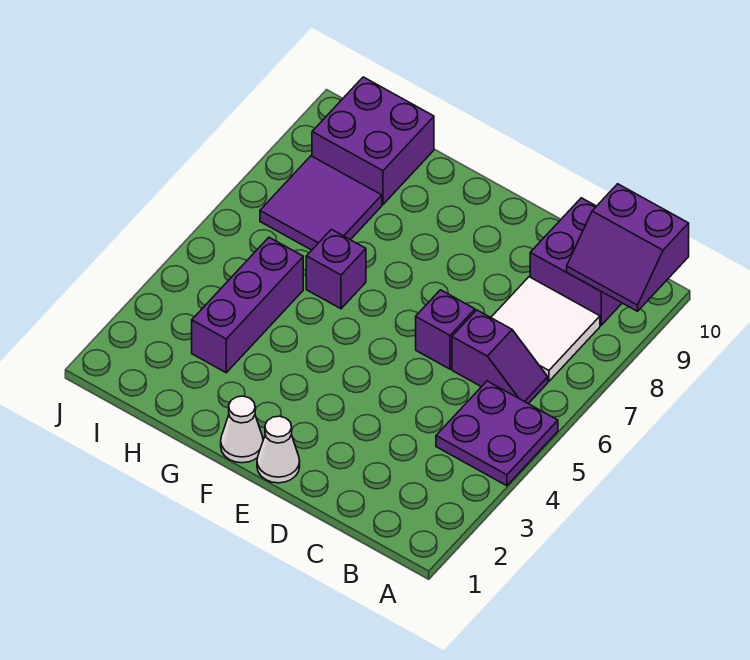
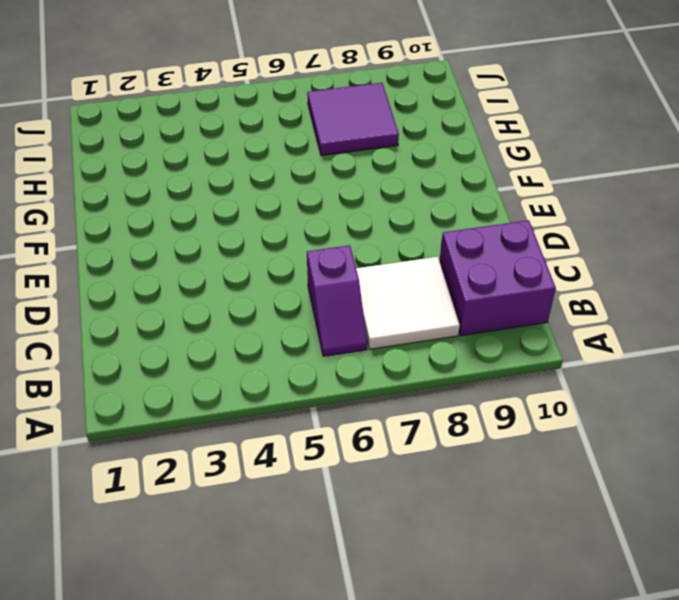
none -> purple 2x2 plate [436,381,558,486]
none -> purple 1x1 brick [416,290,475,369]
none -> white 1x1 cone [257,416,300,483]

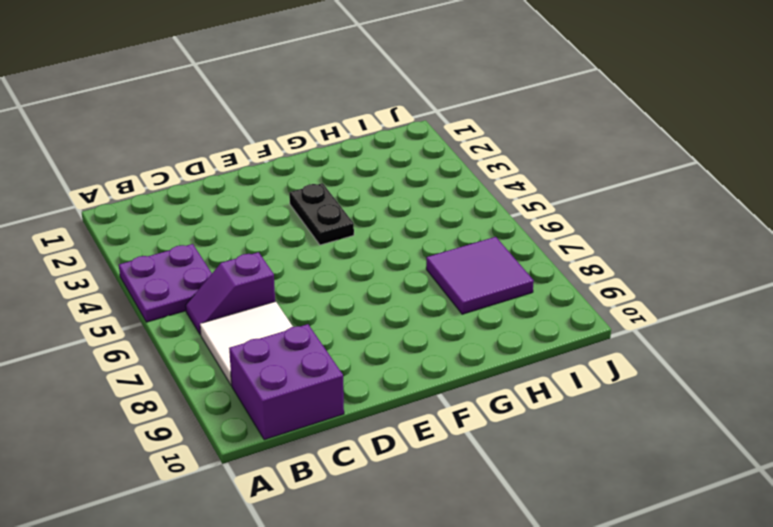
black 1x2 plate [289,183,354,245] -> none
none -> purple 1x1 brick [416,290,475,369]
none -> white 1x1 cone [257,416,300,483]
none -> white 1x1 cone [221,396,263,463]

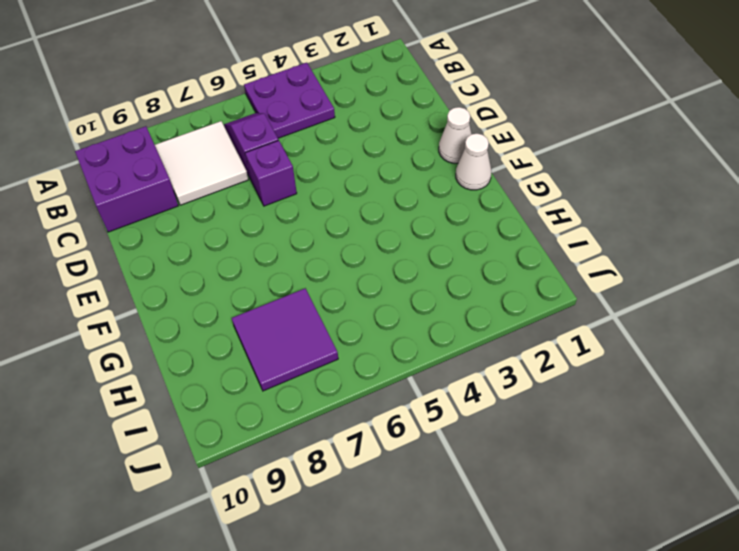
none -> purple 1x1 brick [306,229,366,309]
none -> purple 1x3 brick [192,237,303,373]
none -> purple 2x2 brick [312,77,434,204]

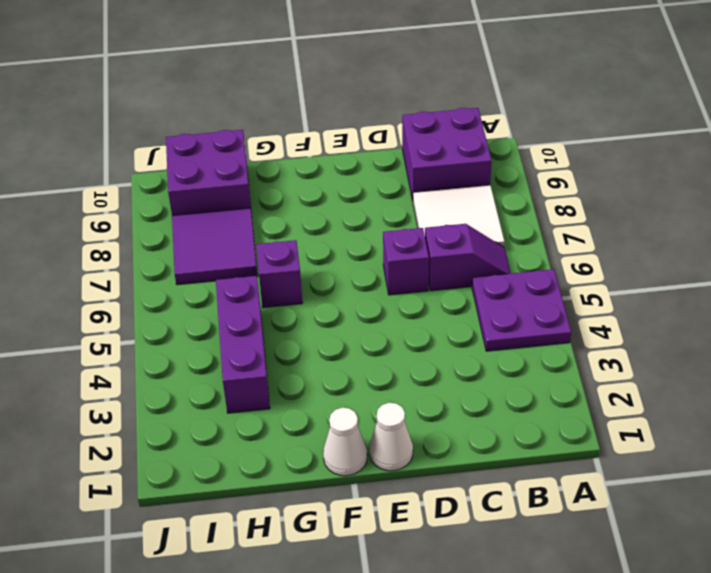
none -> purple 2x2 slope [567,184,689,311]

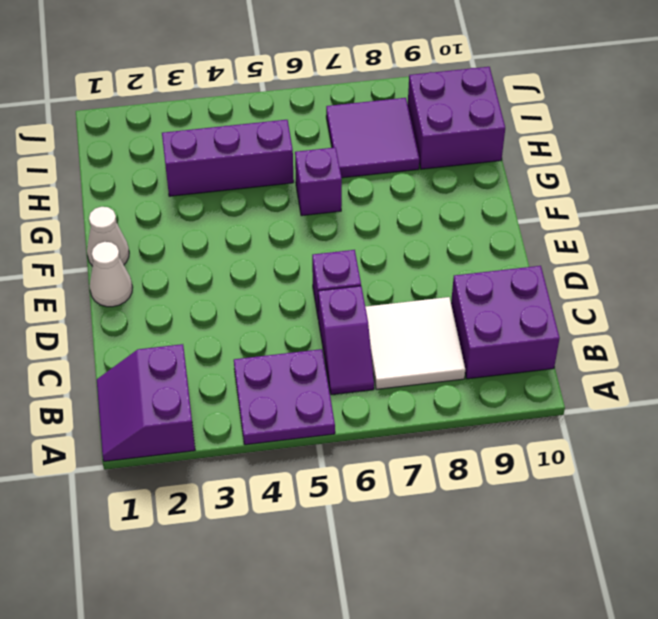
purple 2x2 slope [97,344,195,461] -> purple 2x2 slope moved to [567,184,689,311]

